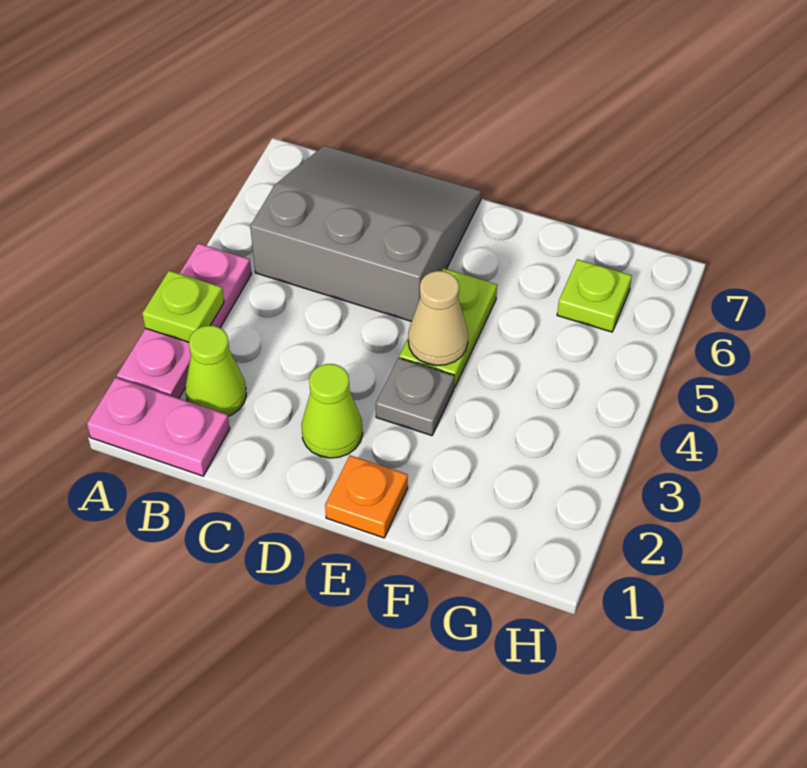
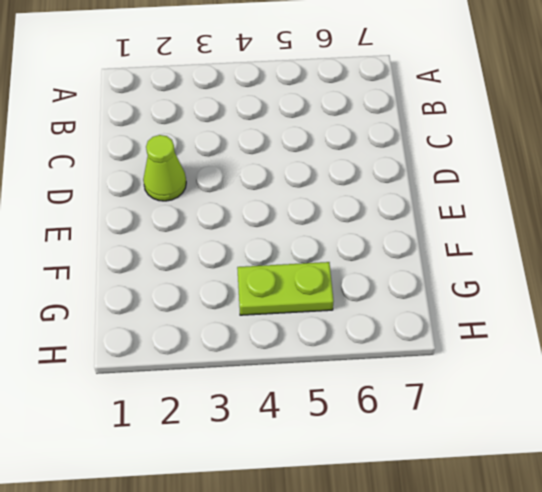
lime 1x2 plate [237,262,334,315] -> lime 1x2 plate moved to [399,268,497,388]
none -> pink 1x2 plate [87,378,230,476]
none -> pink 1x3 plate [117,243,251,398]

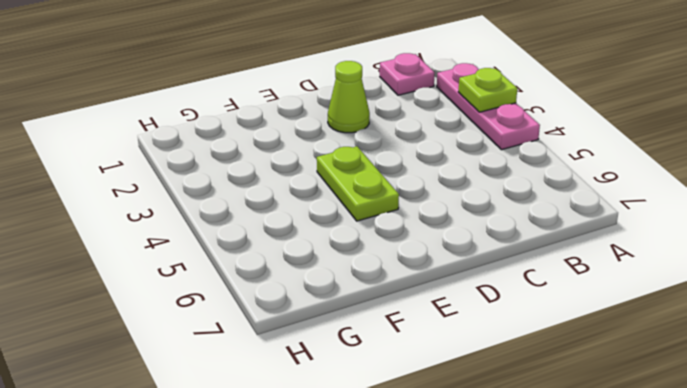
pink 1x1 plate [380,53,435,95] -> pink 1x2 plate [87,378,230,476]
none -> lime 1x1 cone [186,325,246,416]
none -> grey 3x3 slope [250,146,481,321]

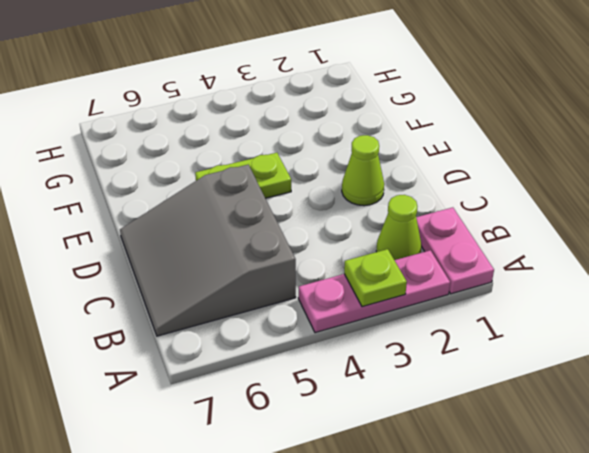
none -> orange 1x1 plate [325,455,408,538]
none -> grey 1x1 plate [376,358,454,436]

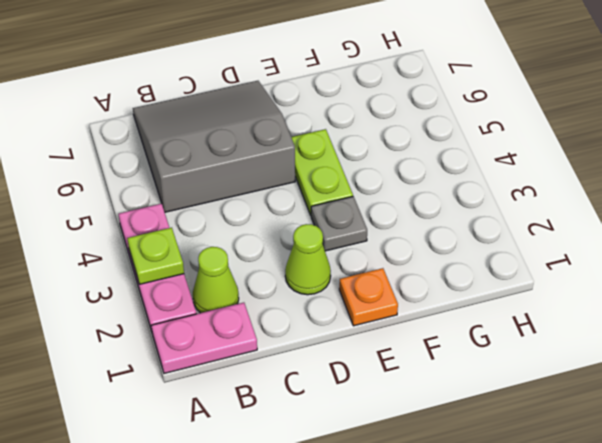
none -> lime 1x1 plate [557,259,632,332]
none -> tan 1x1 cone [408,271,468,366]

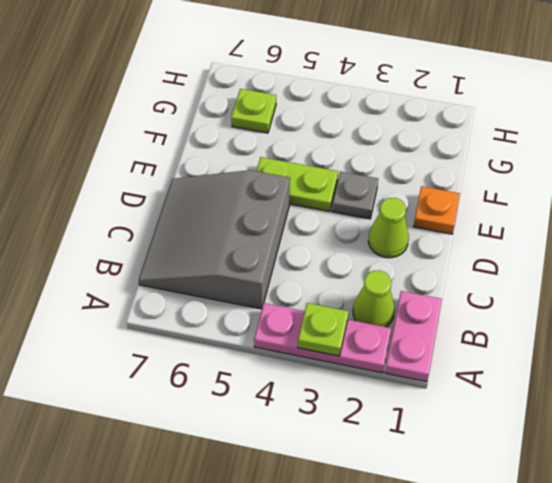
none -> tan 1x1 cone [408,271,468,366]

